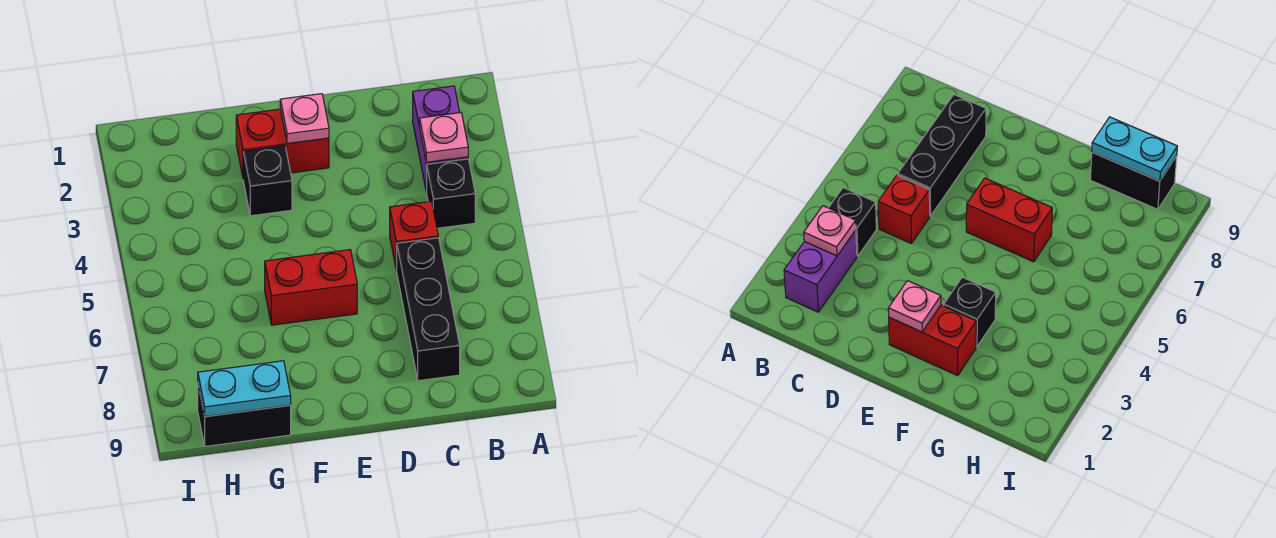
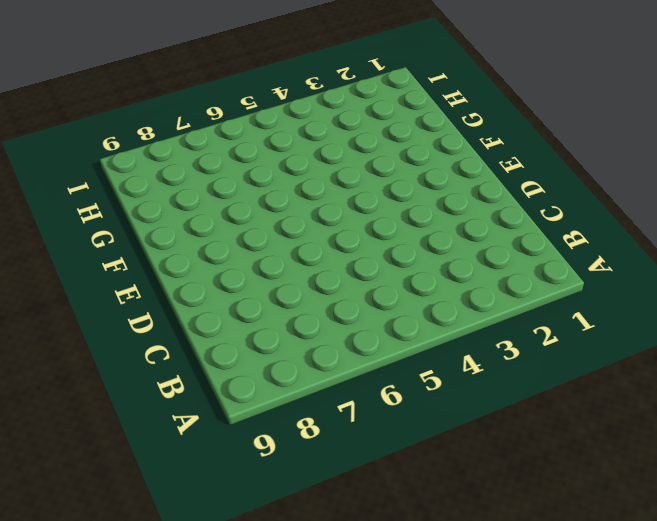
none -> purple 1x2 brick [413,86,468,192]
none -> black 1x1 brick [427,159,475,228]

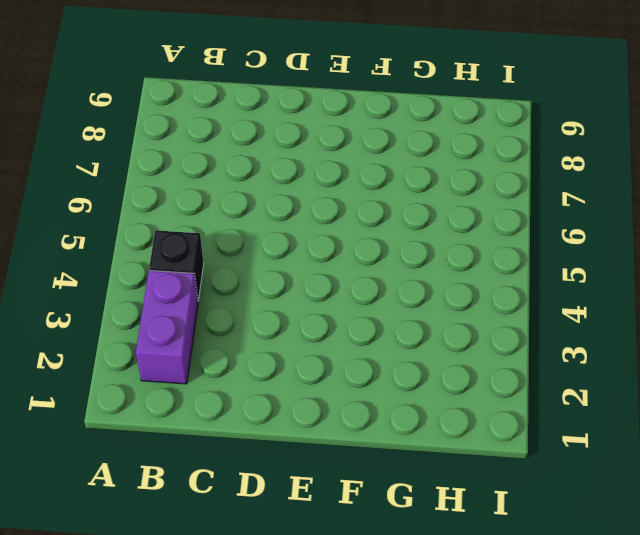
none -> red 1x1 brick [390,201,438,271]
none -> black 1x3 brick [397,238,460,381]

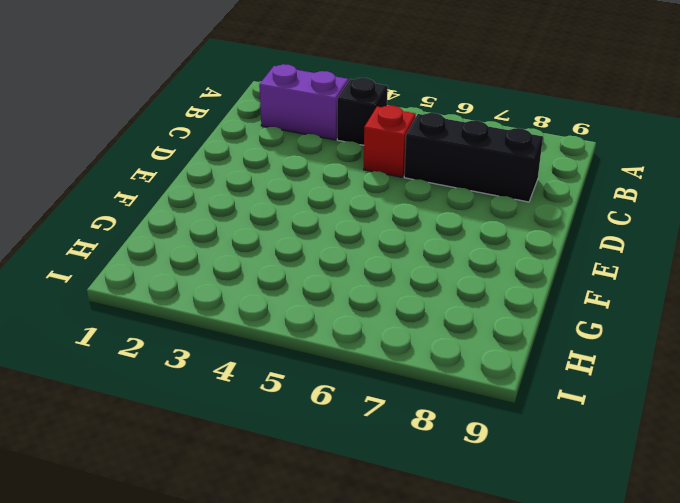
none -> red 1x2 brick [236,109,329,176]
none -> red 1x2 brick [265,250,357,325]

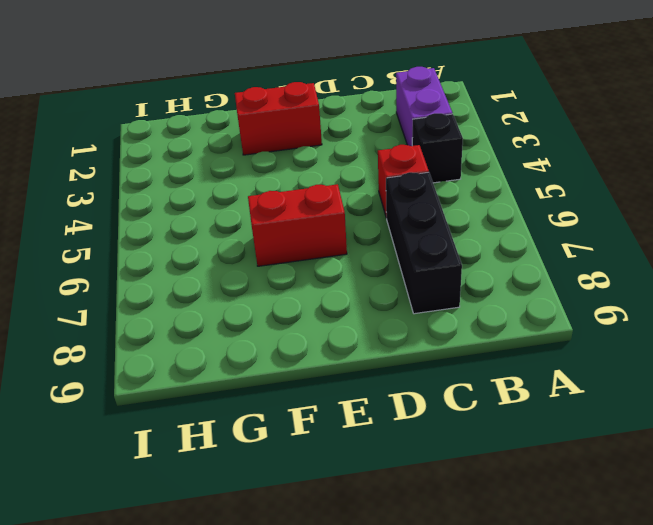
none -> black 1x1 brick [243,146,292,216]
none -> black 1x2 brick [198,386,291,446]

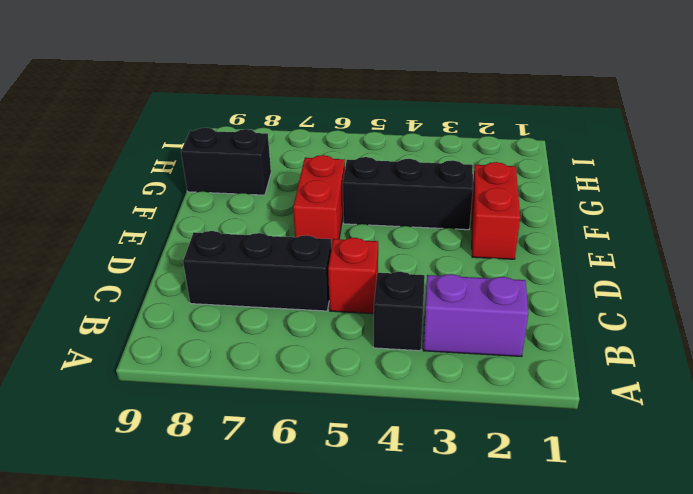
black 1x3 brick [343,157,473,230] -> black 1x1 brick [243,146,292,216]
black 1x2 brick [181,128,271,195] -> black 1x2 brick turned to [198,386,291,446]
none -> pink 1x1 plate [420,113,468,162]
none -> pink 1x1 plate [280,94,329,144]

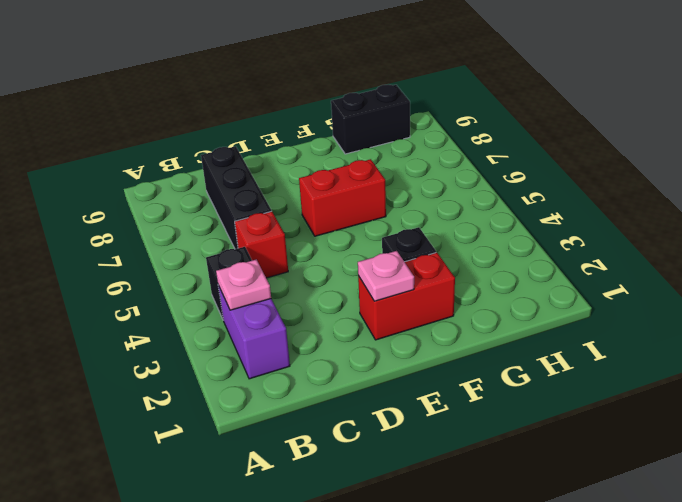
none -> cyan 1x2 plate [198,361,291,417]

